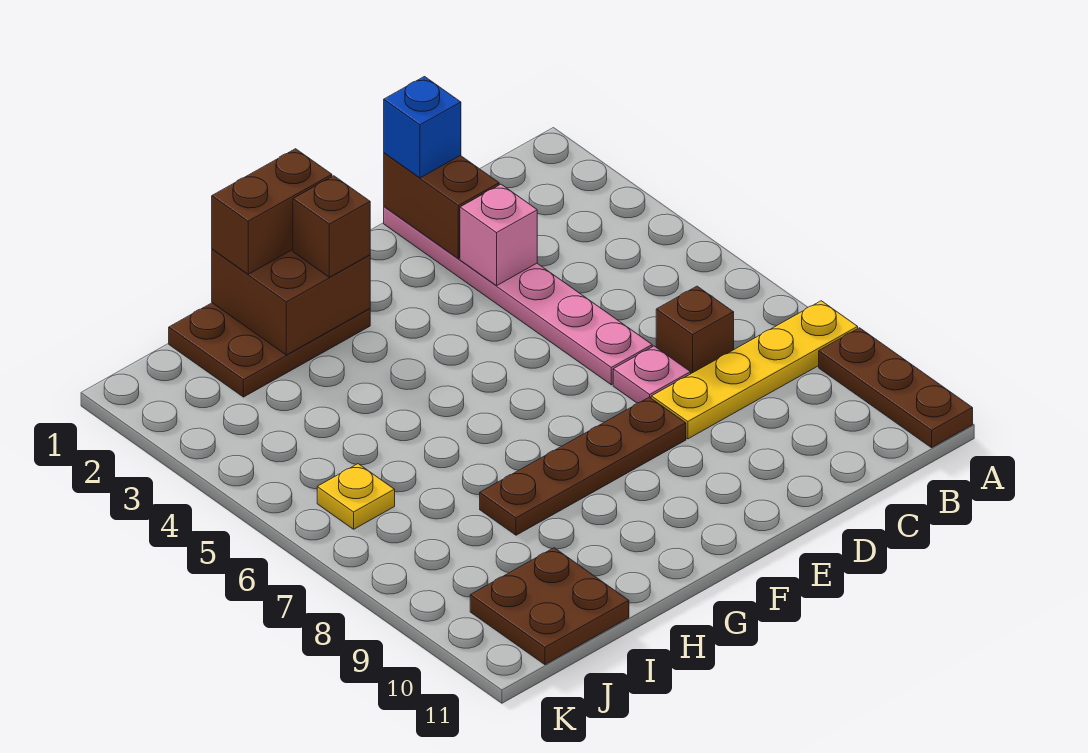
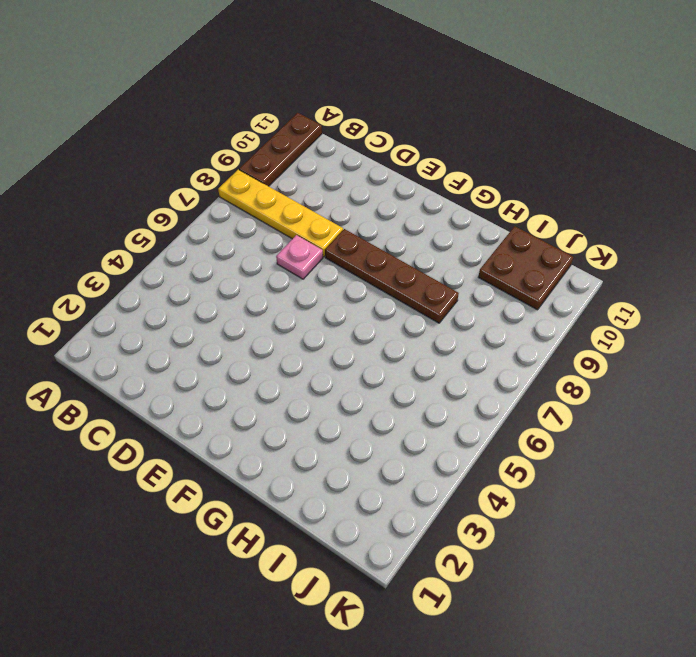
none -> brown 1x1 brick [656,286,734,373]
none -> pink 1x6 plate [384,207,652,385]
none -> brown 2x3 plate [169,303,370,397]

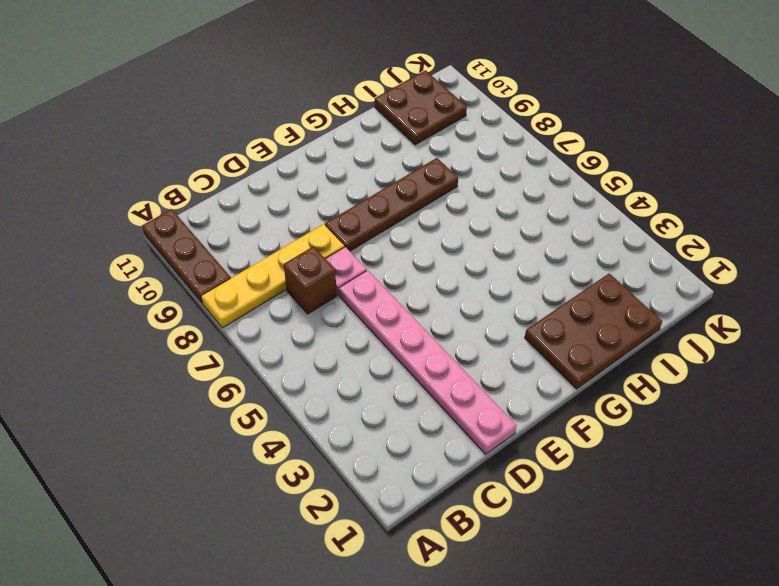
none -> yellow 1x1 plate [317,464,395,529]
none -> brown 1x2 brick [384,153,499,259]
none -> pink 1x1 brick [460,184,537,286]

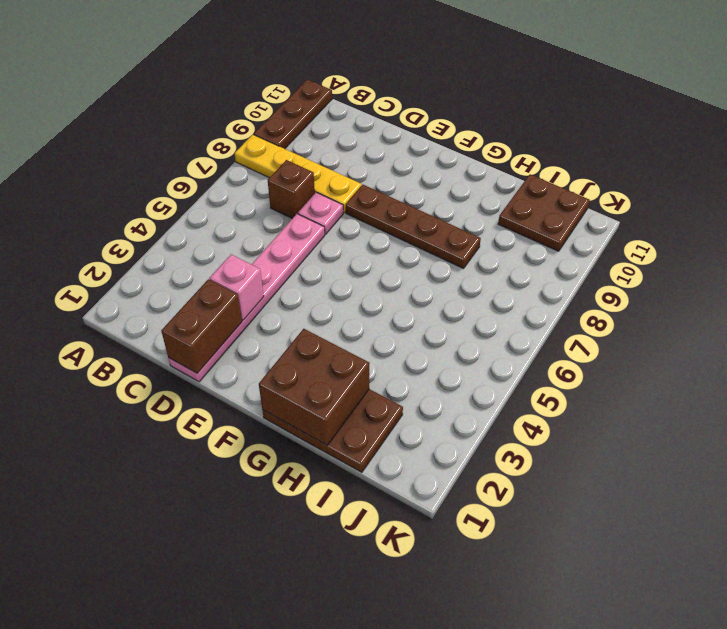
none -> yellow 1x1 plate [317,464,395,529]
none -> blue 1x1 brick [384,77,461,178]
none -> brown 1x2 brick [212,149,332,274]

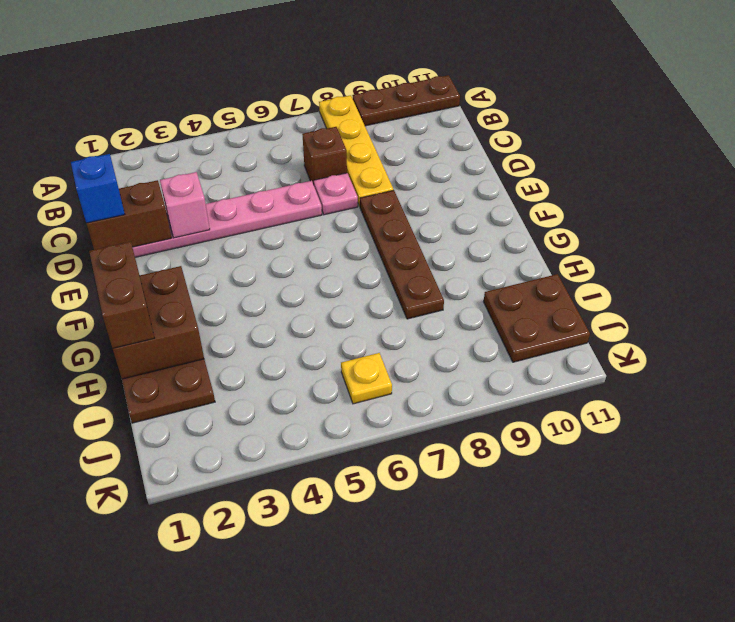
none -> brown 1x1 brick [293,176,370,277]

